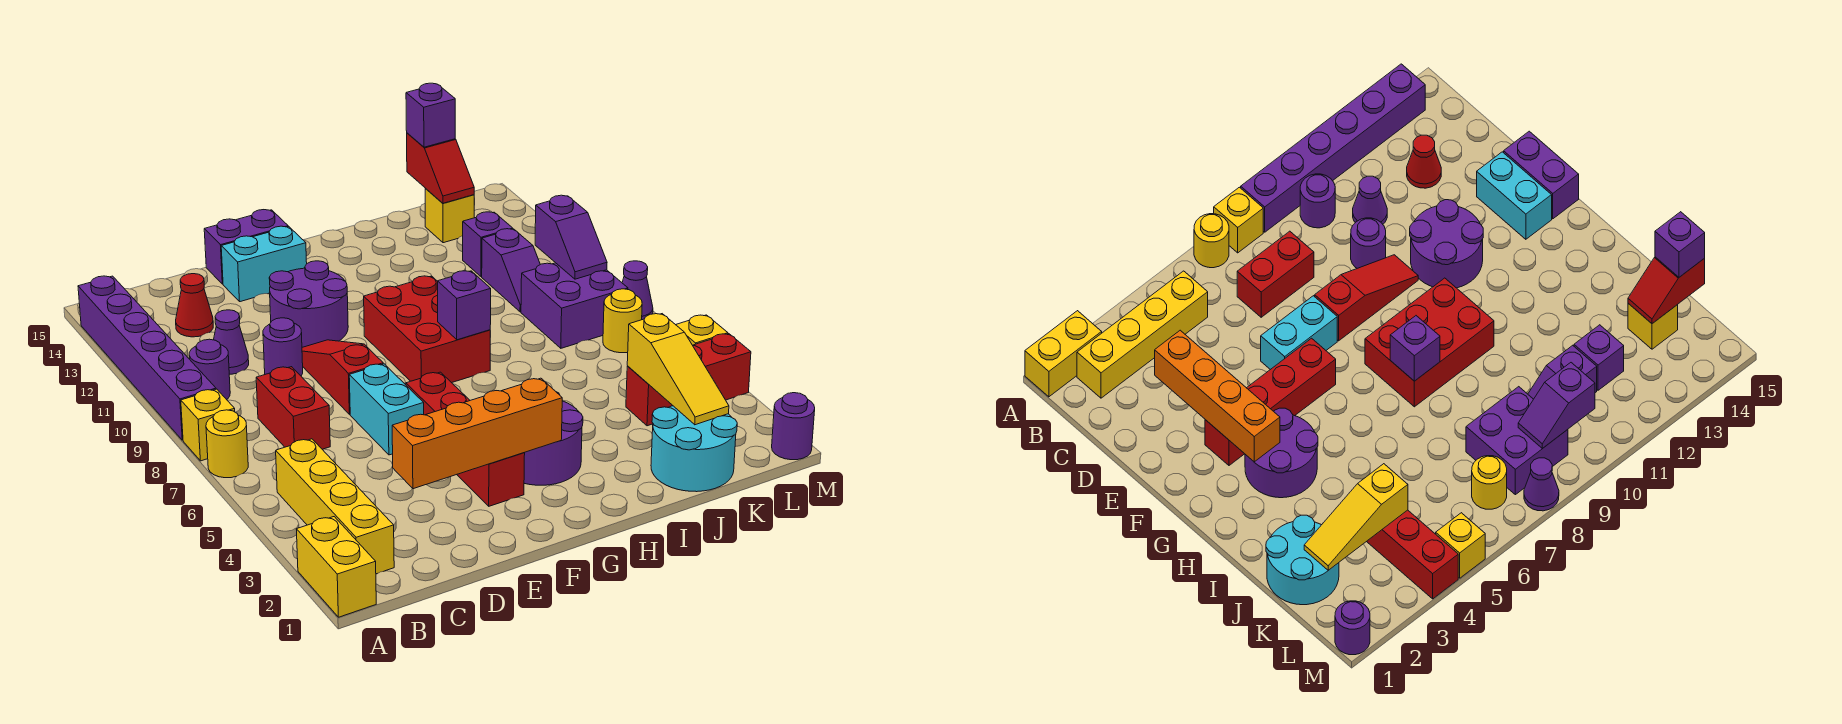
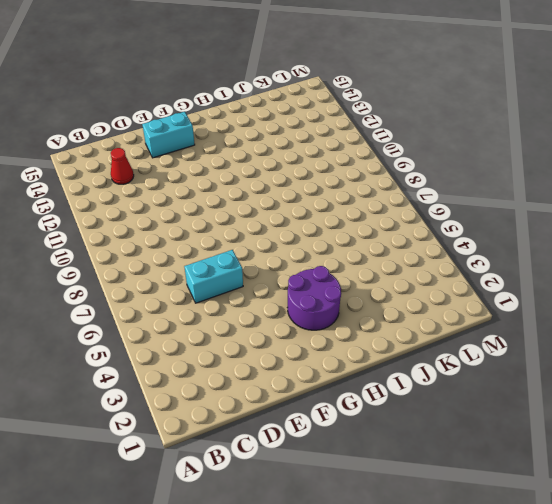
cyan 1x2 brick [184,250,243,303] -> cyan 1x2 brick turned to [349,364,424,455]
none -> yellow 1x2 brick [296,517,376,617]
none -> yellow 1x1 round brick [206,410,248,478]
none -> yellow 1x1 brick [181,389,235,461]
none -> purple 1x6 brick [78,276,216,440]

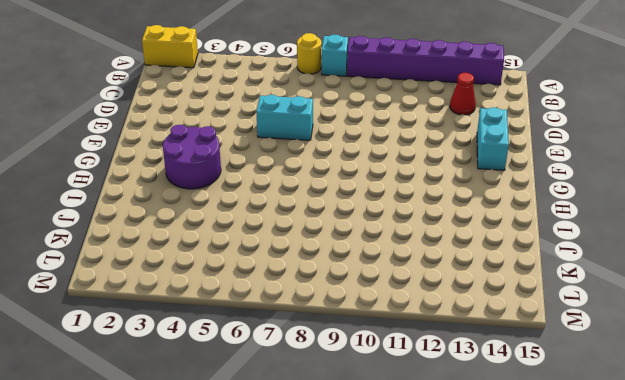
cyan 1x1 brick [322,35,348,76] -> yellow 1x1 brick [181,389,235,461]
none -> yellow 1x4 brick [276,439,394,574]
none -> purple 1x1 round brick [189,339,230,400]
none -> red 1x2 brick [256,367,330,449]
none -> purple 1x1 cone [214,310,249,374]

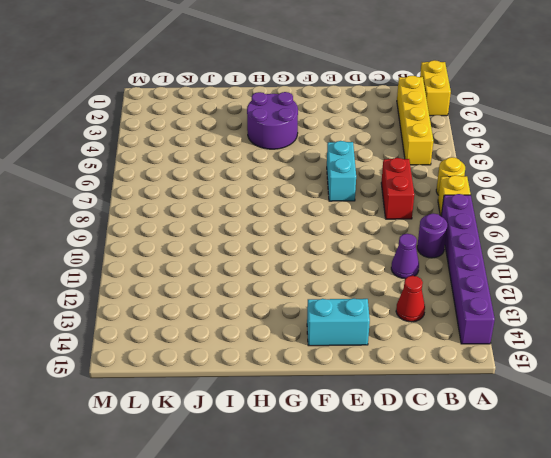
none -> purple 1x1 round brick [263,318,303,376]
none -> red 1x3 slope [302,340,383,414]
none -> purple 2x2 round brick [269,261,348,347]
none -> purple 1x2 brick [204,210,288,284]

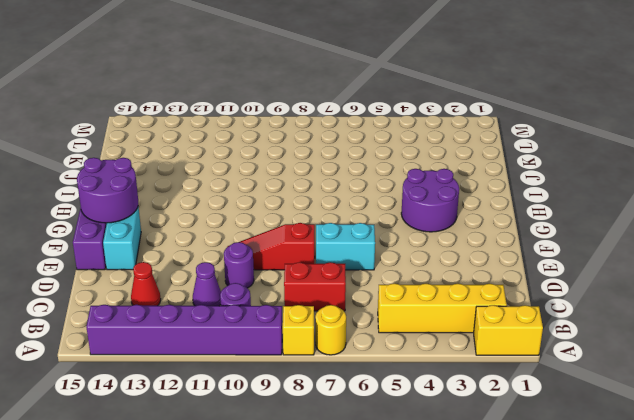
purple 2x2 round brick [77,158,138,223] -> purple 2x2 round brick moved to [269,261,348,347]
none -> red 1x4 brick [406,372,525,506]
none -> red 2x3 brick [364,276,490,383]
none -> cyan 2x2 round brick [651,406,737,492]
none -> red 1x3 brick [626,334,751,426]

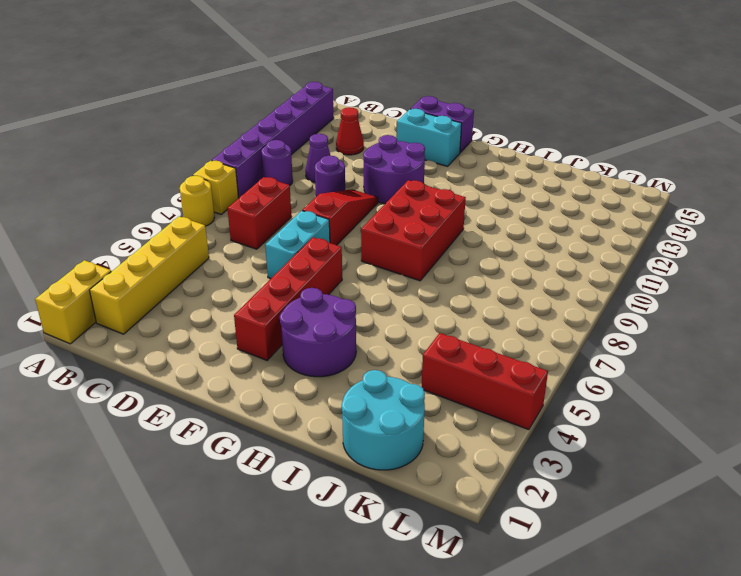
none -> purple 2x2 brick [521,263,628,348]
none -> purple 1x2 slope [482,229,540,312]
none -> purple 1x1 brick [463,212,513,277]
none -> yellow 1x1 brick [425,188,474,243]

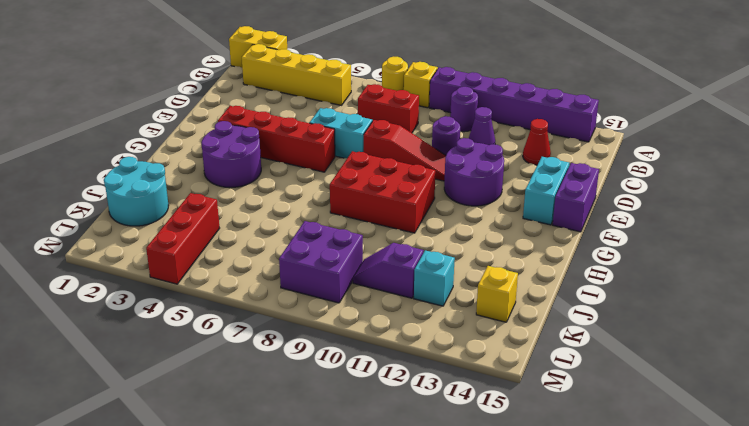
cyan 1x1 brick [414,250,455,306] -> purple 1x1 brick [463,212,513,277]
none -> yellow 1x1 round brick [603,289,642,353]
none -> purple 1x1 round brick [772,393,815,460]
none -> yellow 1x1 brick [676,315,728,345]
none -> purple 1x1 cone [622,261,653,320]

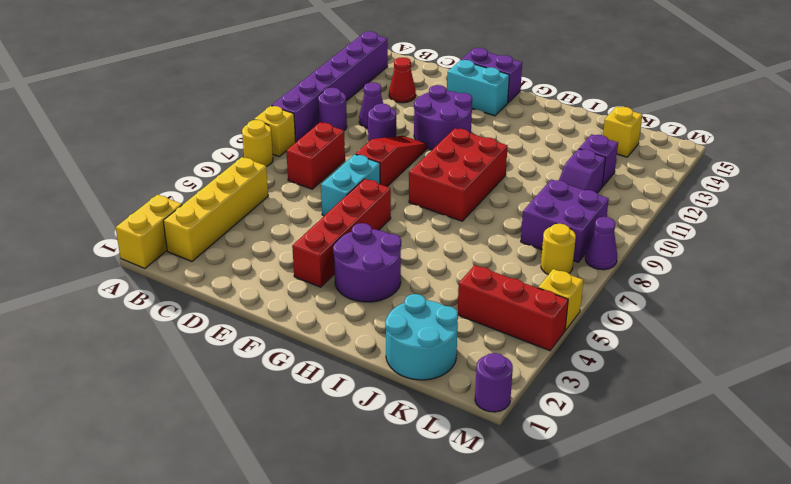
none -> orange 1x4 brick [392,378,562,489]
none -> purple 1x1 brick [438,271,491,340]
none -> yellow 1x3 slope [627,314,729,425]
none -> red 1x2 slope [407,133,474,203]

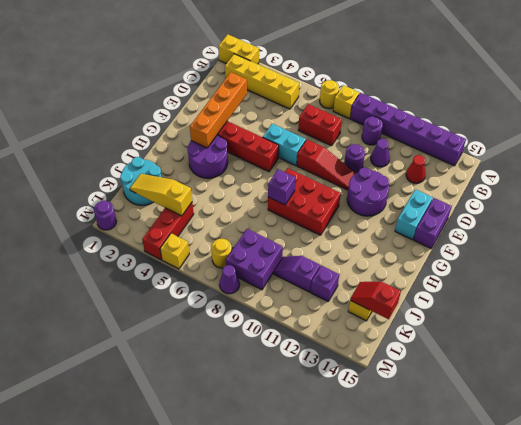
none -> purple 1x2 slope [535,195,607,279]
none -> purple 1x1 brick [406,83,455,147]

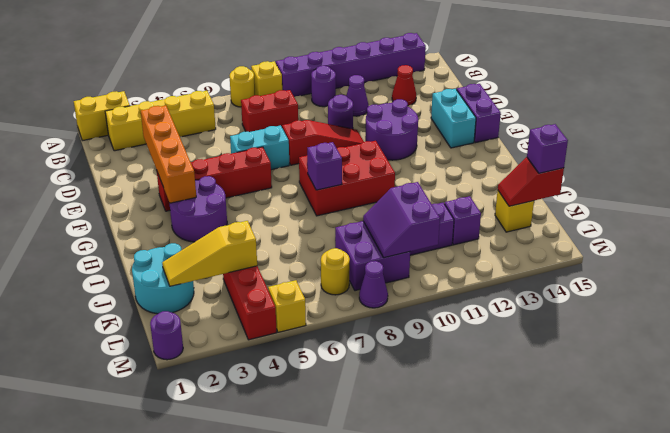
purple 2x2 slope [363,182,440,258] -> purple 1x2 slope [535,195,607,279]

